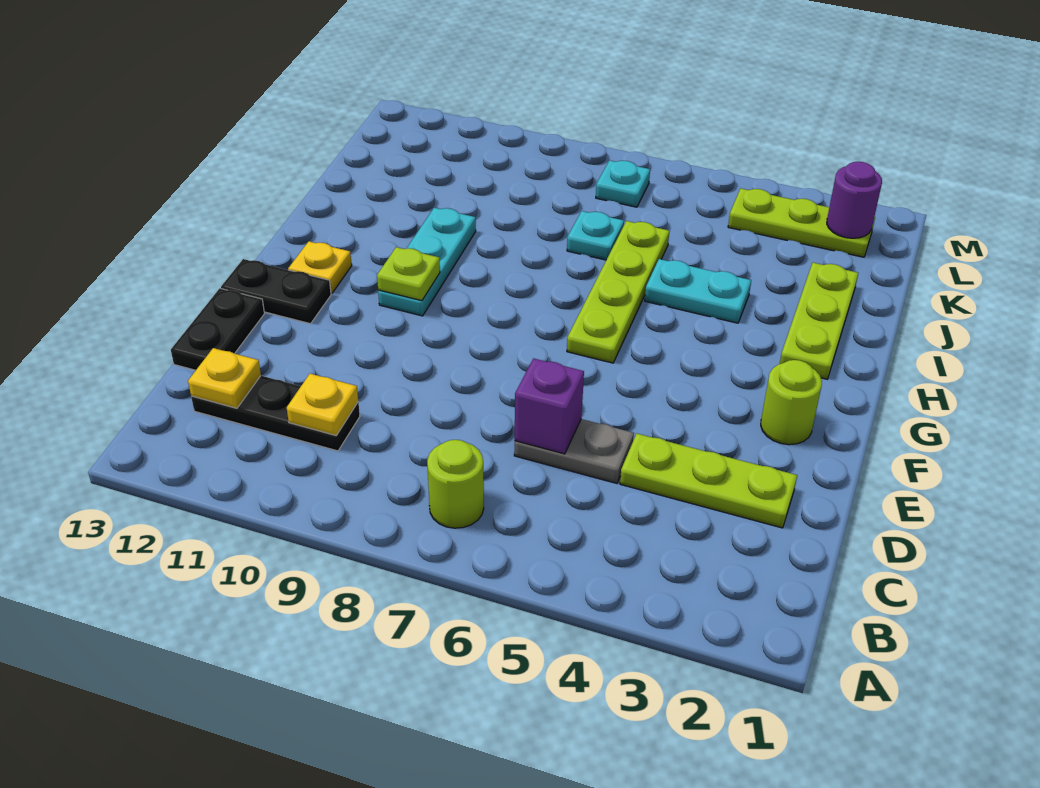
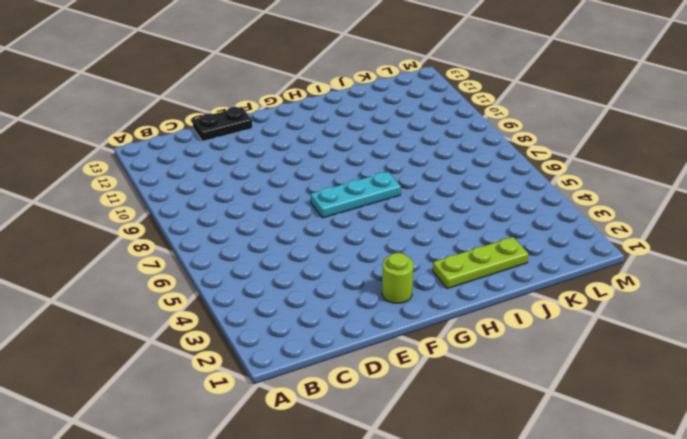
cyan 1x3 plate [311,172,401,218] -> cyan 1x3 plate moved to [378,208,476,316]
none -> lime 1x1 round brick [427,440,484,528]
none -> black 1x3 plate [191,376,360,451]
none -> lime 1x3 plate [620,434,797,528]

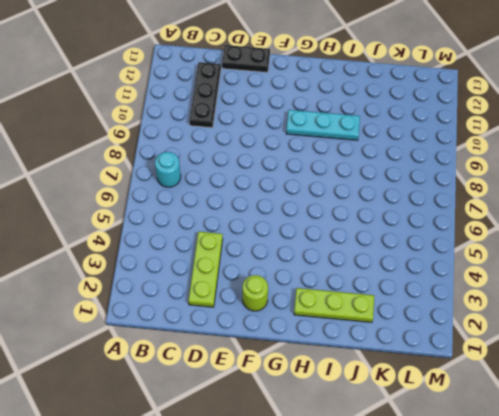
cyan 1x1 round brick [155,152,181,187] -> lime 1x1 round brick [427,440,484,528]
none -> grey 1x2 plate [514,419,634,483]
none -> black 1x2 plate [221,259,331,324]
none -> lime 1x4 plate [567,221,669,363]

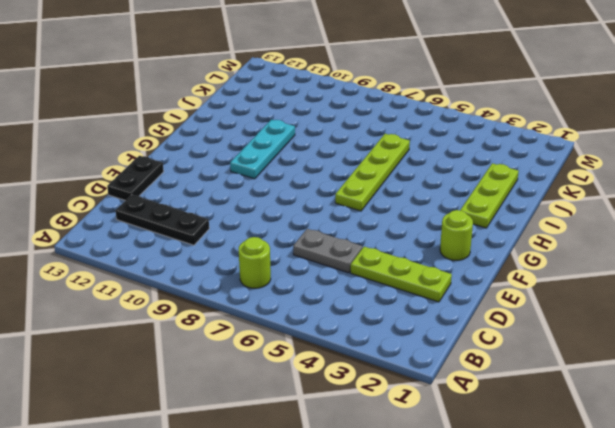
none -> black 1x2 plate [221,259,331,324]
none -> yellow 1x1 plate [288,241,352,293]
none -> cyan 1x2 plate [645,259,751,323]

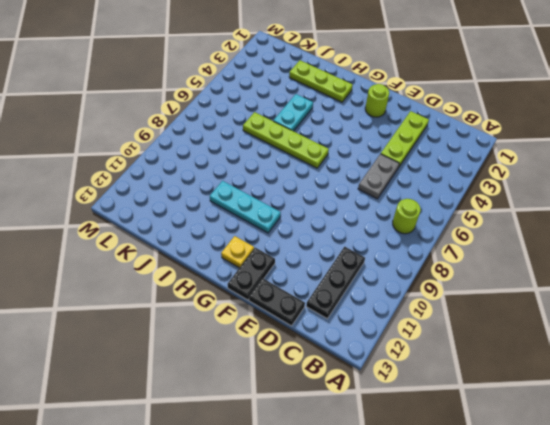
none -> cyan 1x1 plate [567,211,624,260]
none -> lime 1x3 plate [728,189,875,257]
none -> cyan 1x1 plate [596,160,650,207]

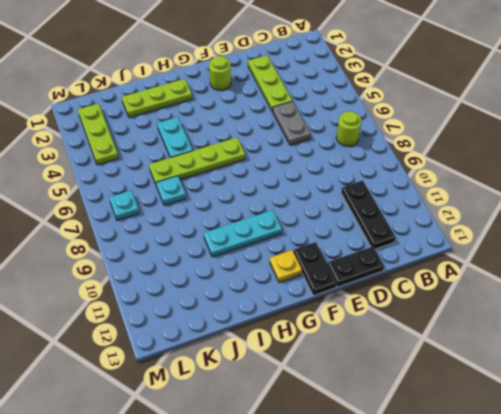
none -> yellow 1x1 plate [287,374,358,435]
none -> yellow 1x1 plate [188,348,261,408]
none -> purple 1x1 brick [515,358,584,454]

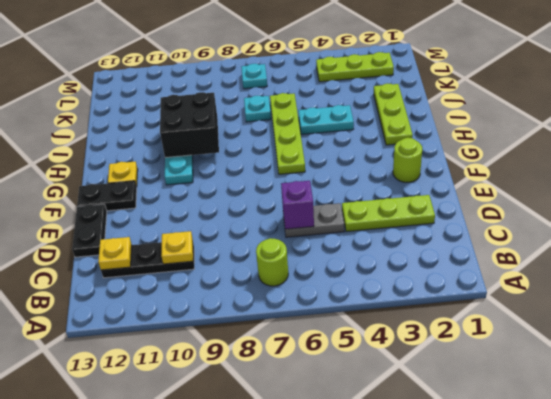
black 2x2 brick [160,92,219,158] -> none
none -> lime 1x1 plate [377,247,440,301]
none -> purple 1x1 round brick [827,162,882,238]

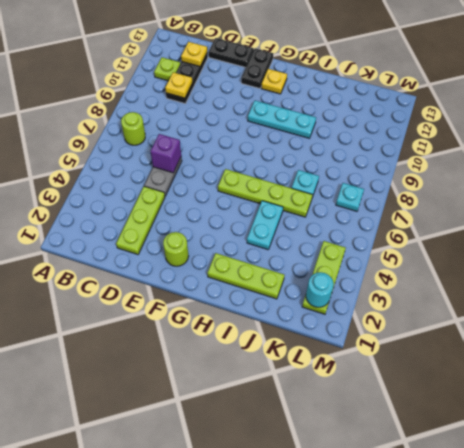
lime 1x1 plate [154,57,180,81] -> lime 1x1 plate moved to [377,247,440,301]
cyan 1x1 round brick [306,272,334,307] -> purple 1x1 round brick [827,162,882,238]

